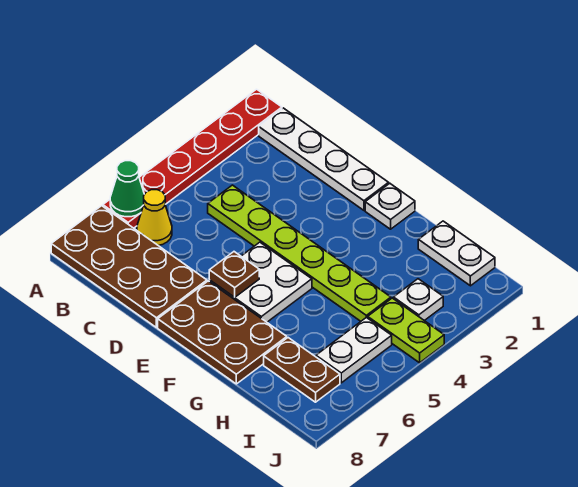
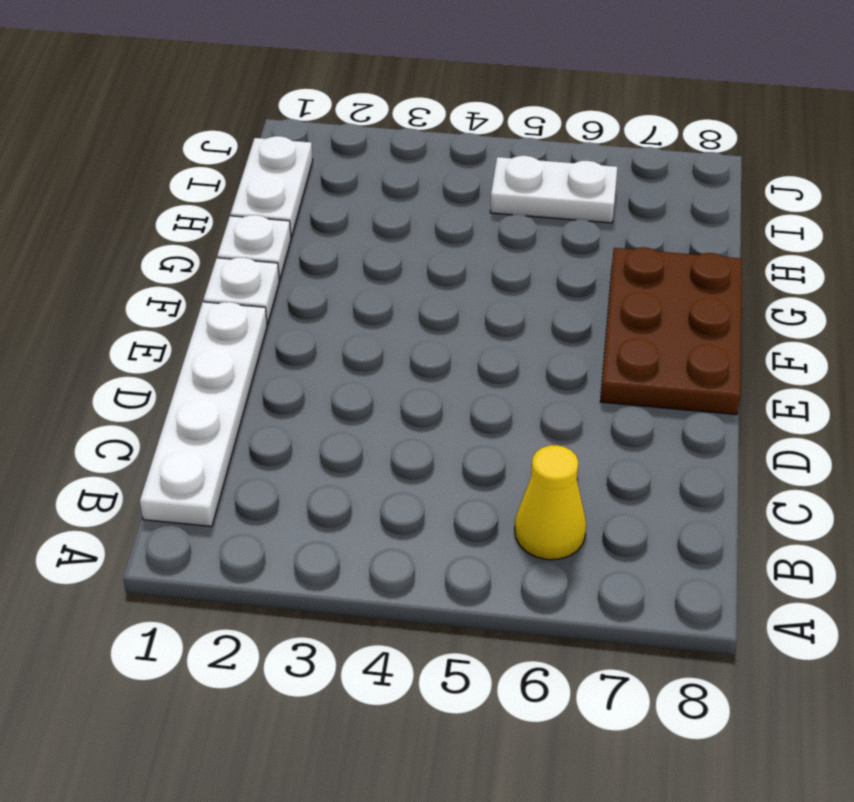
white 1x1 plate [217,215,291,280] -> white 1x1 plate moved to [393,279,443,321]
none -> red 1x6 plate [103,89,282,228]
none -> brown 2x4 plate [51,206,207,327]
none -> lime 1x6 plate [208,185,391,321]

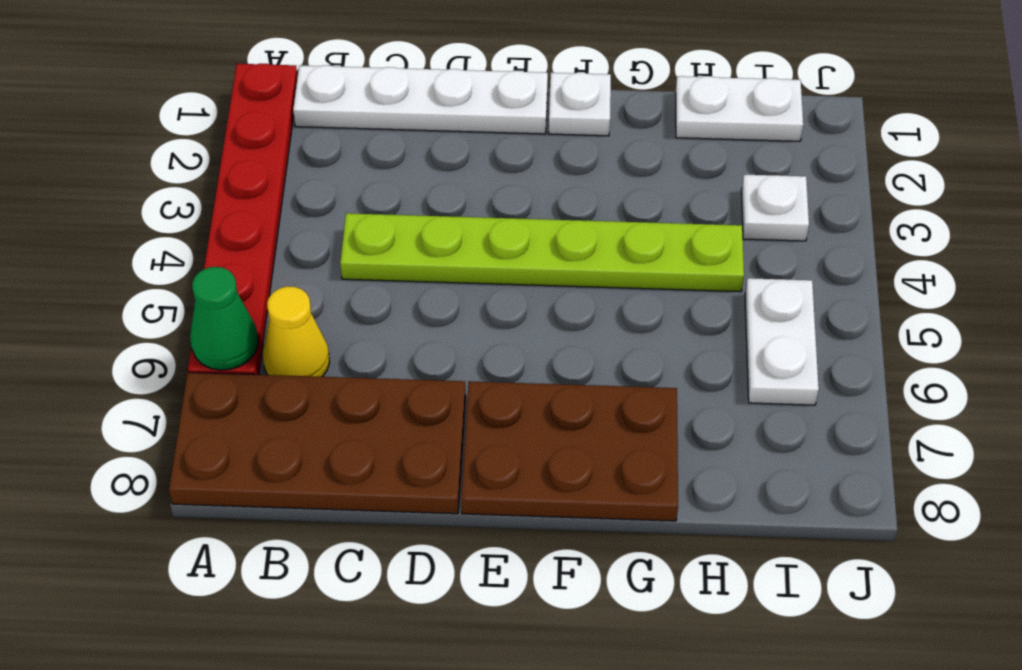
none -> white 2x2 plate [209,242,312,322]
none -> brown 1x2 plate [264,338,340,402]
none -> lime 1x2 plate [368,298,444,363]

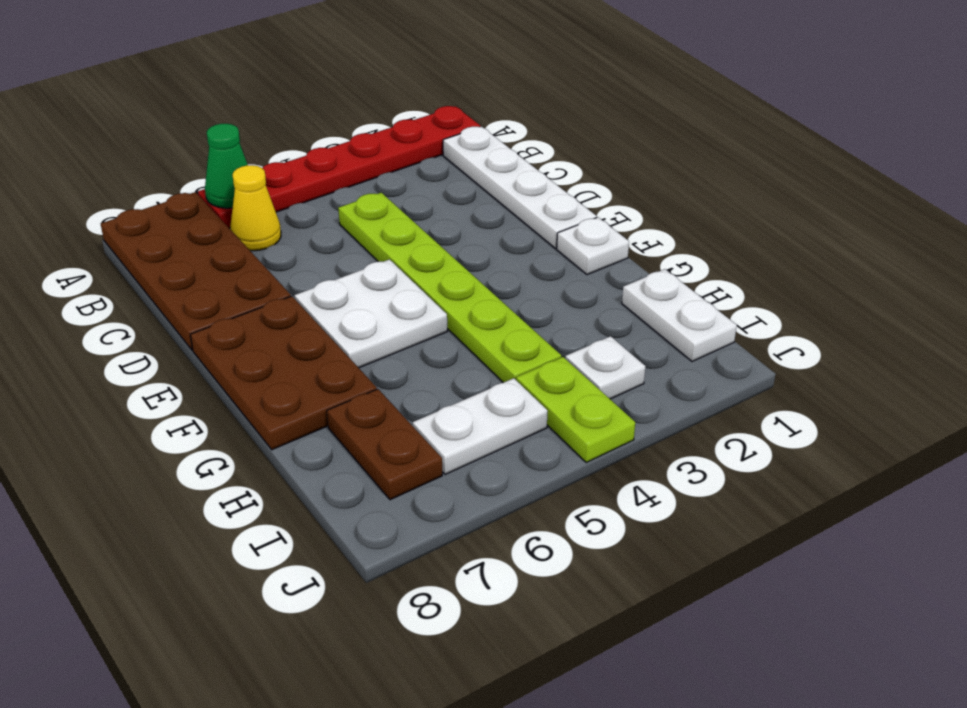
none -> brown 1x1 plate [209,252,259,297]

